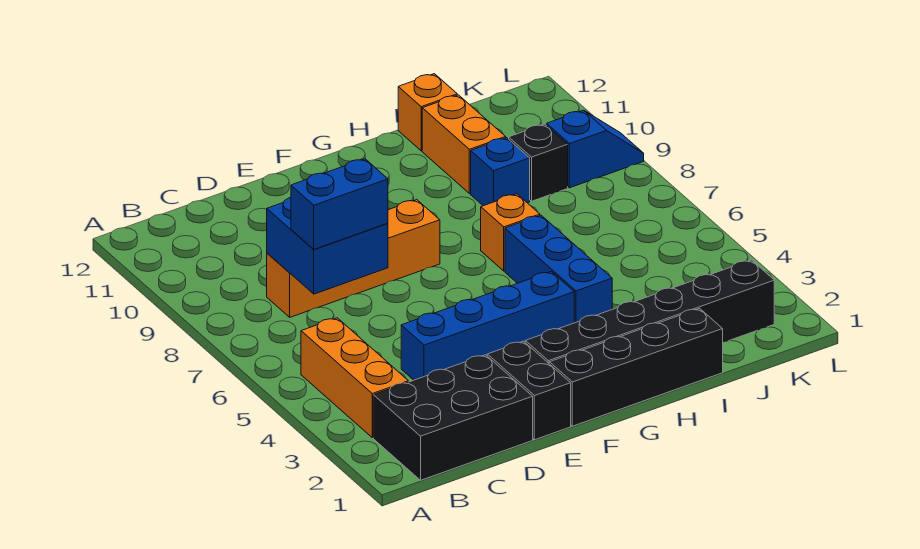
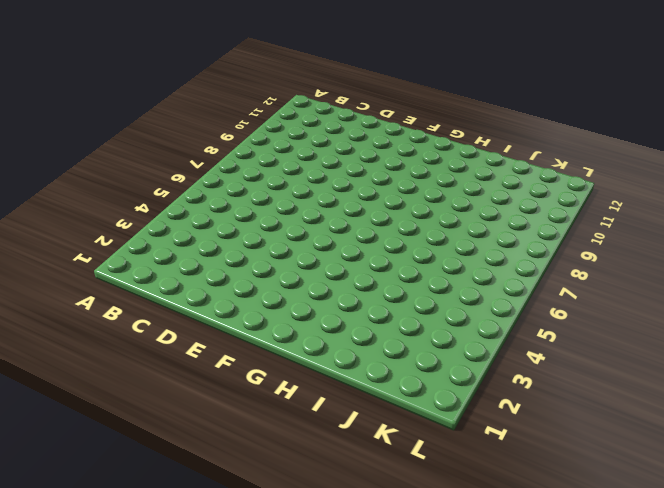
none -> black 2x3 brick [373,355,533,480]
none -> orange 1x3 brick [301,318,408,438]
none -> orange 1x4 brick [267,200,440,317]

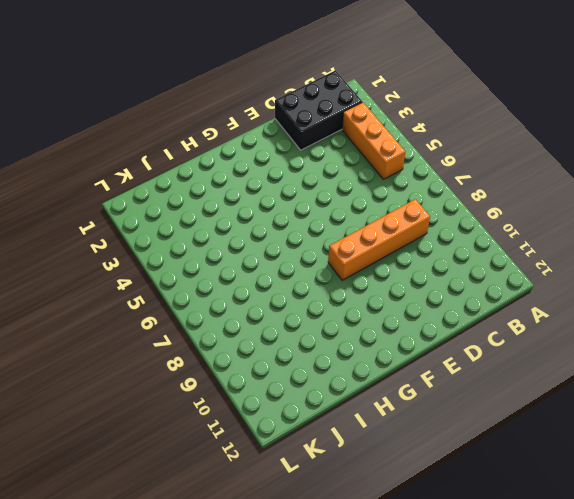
none -> blue 1x4 brick [401,272,574,380]
none -> black 1x2 brick [487,341,571,440]
none -> black 1x4 brick [549,308,723,426]

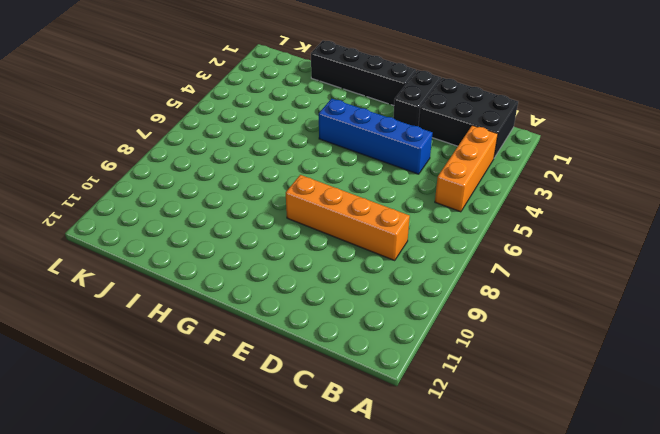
none -> black 1x6 brick [525,260,774,363]
none -> blue 1x3 brick [505,215,612,323]
none -> orange 1x1 brick [481,194,540,271]

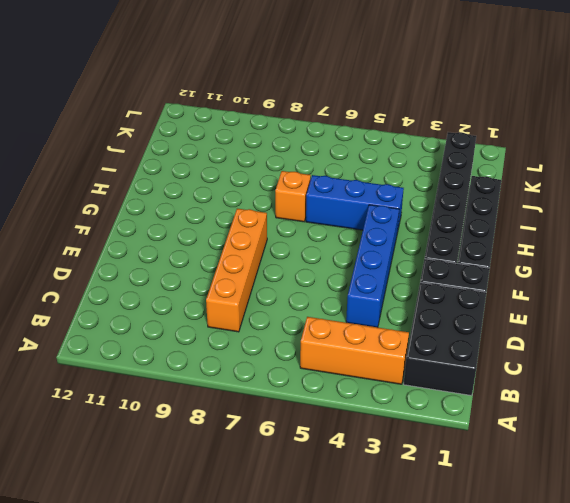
none -> blue 1x1 brick [471,138,530,206]
none -> orange 1x2 brick [422,95,506,194]
none -> orange 1x1 brick [398,74,457,151]

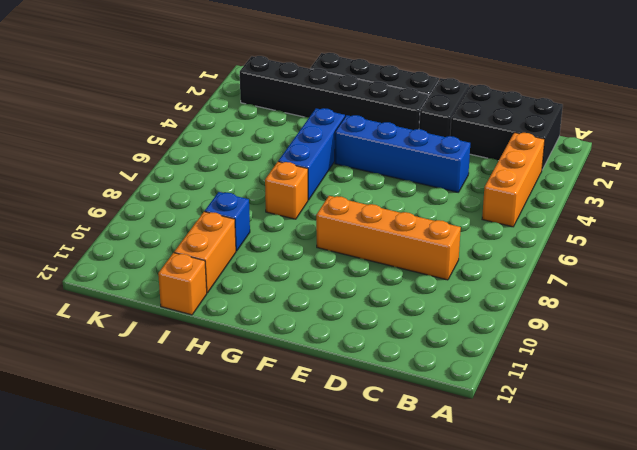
none -> black 1x1 brick [509,124,568,201]
none -> blue 1x2 slope [547,110,644,188]
none -> blue 2x2 brick [267,198,388,294]

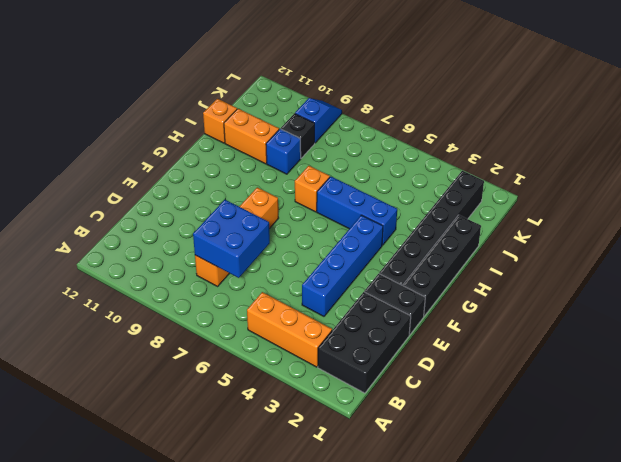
none -> blue 1x2 brick [291,159,388,250]

